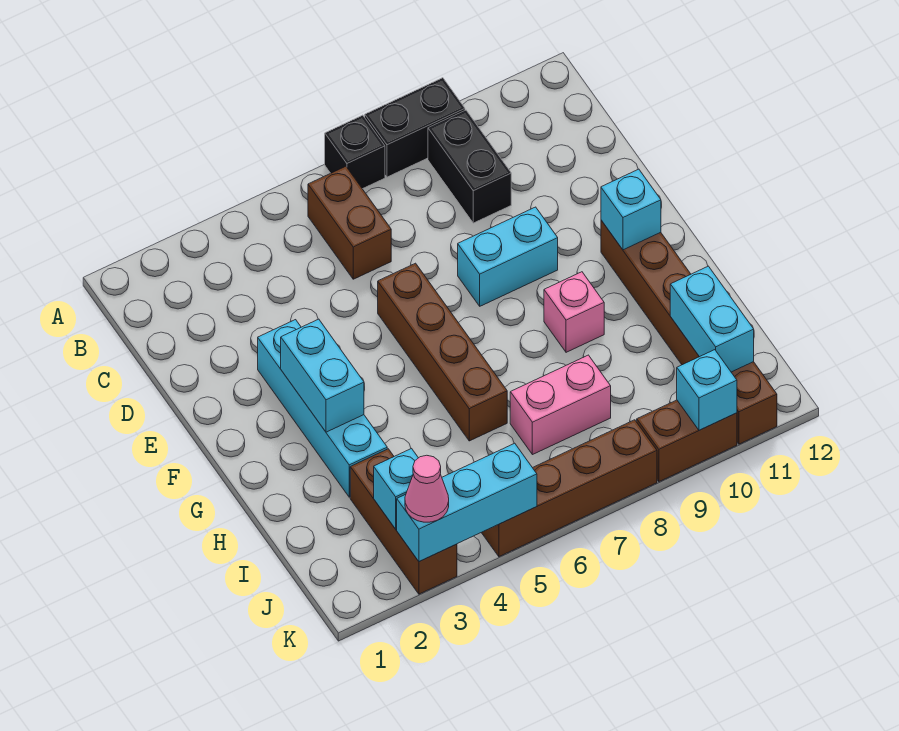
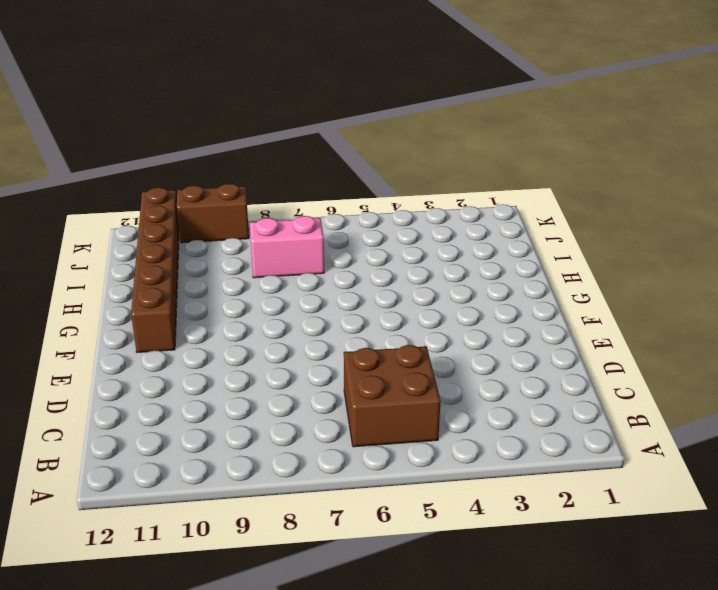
brown 2x2 brick [344,345,440,447] -> brown 1x2 brick [308,166,391,279]
none -> black 1x1 brick [325,115,385,189]
none -> black 1x2 brick [365,78,465,177]
none -> black 1x2 brick [428,110,511,223]

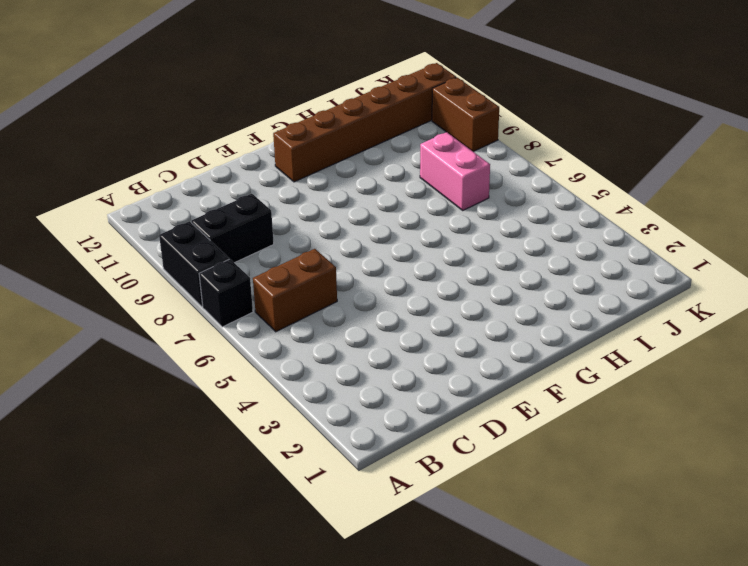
none -> cyan 1x4 brick [258,320,387,497]
none -> brown 1x4 brick [378,263,507,441]
none -> cyan 1x2 brick [458,207,558,306]

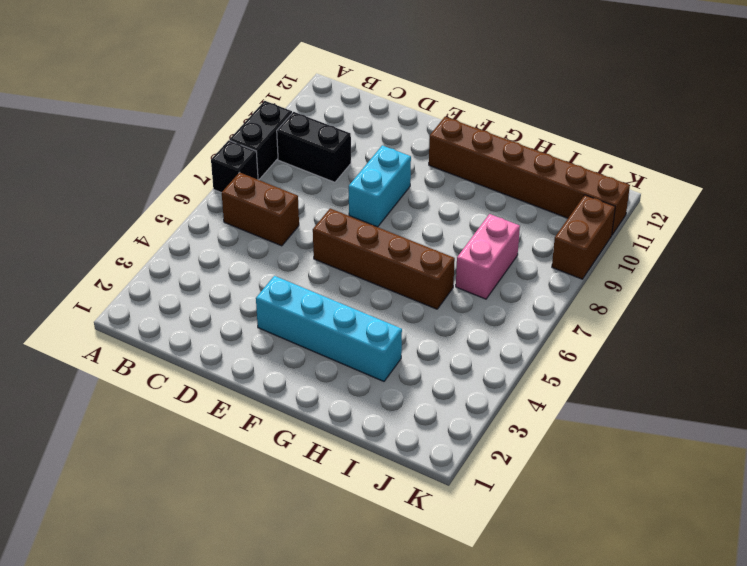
none -> pink 1x1 brick [544,272,604,352]
none -> brown 1x3 brick [350,449,457,594]
none -> brown 1x4 brick [482,420,657,557]

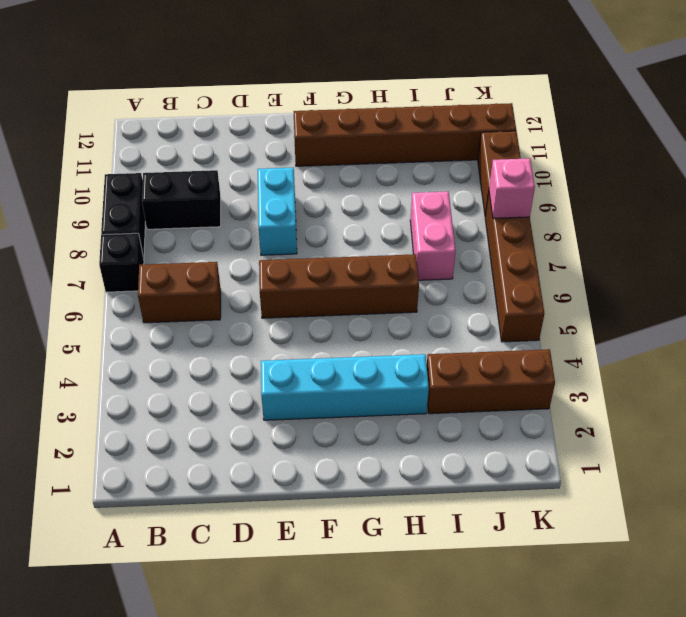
pink 1x1 brick [489,158,535,218] -> pink 1x1 brick moved to [544,272,604,352]
none -> cyan 1x2 brick [281,319,364,432]
none -> cyan 1x1 brick [601,169,661,250]
none -> cyan 1x2 brick [670,266,754,372]

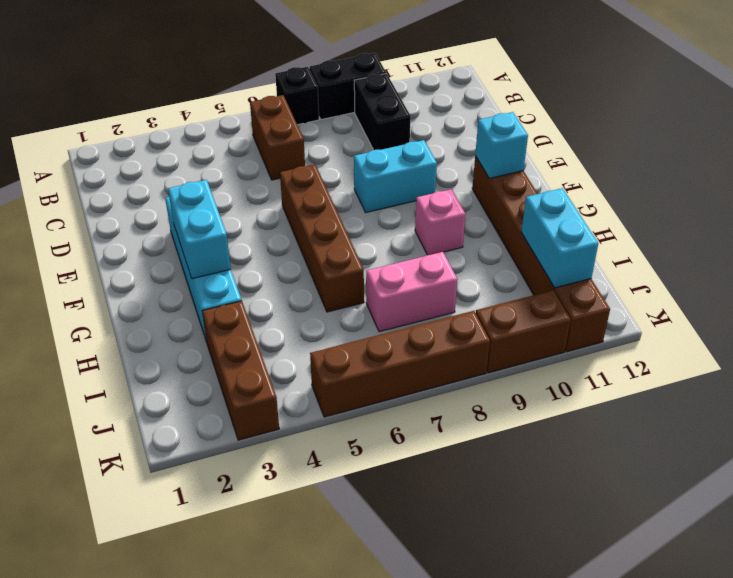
none -> cyan 1x1 brick [374,449,418,529]
none -> cyan 1x3 brick [397,443,537,562]
none -> cyan 1x1 brick [677,350,737,430]

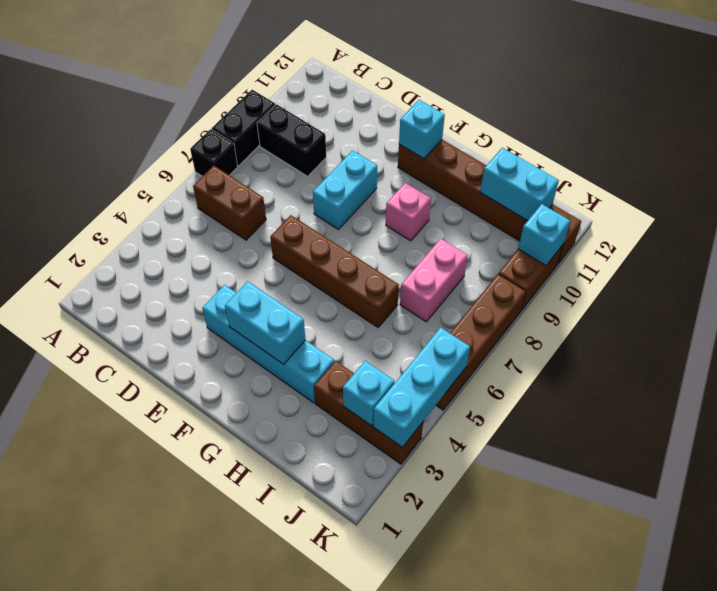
none -> pink 1x1 cone [405,455,449,522]

